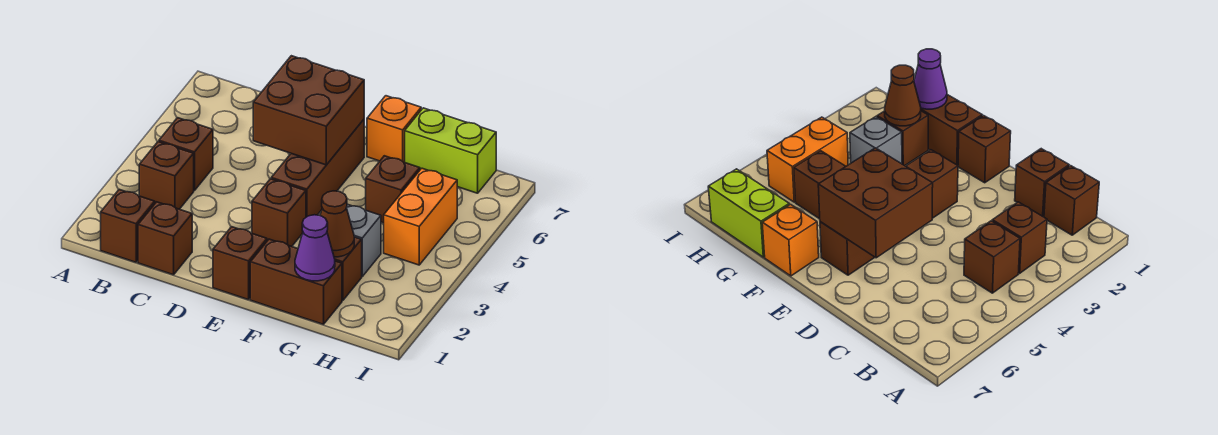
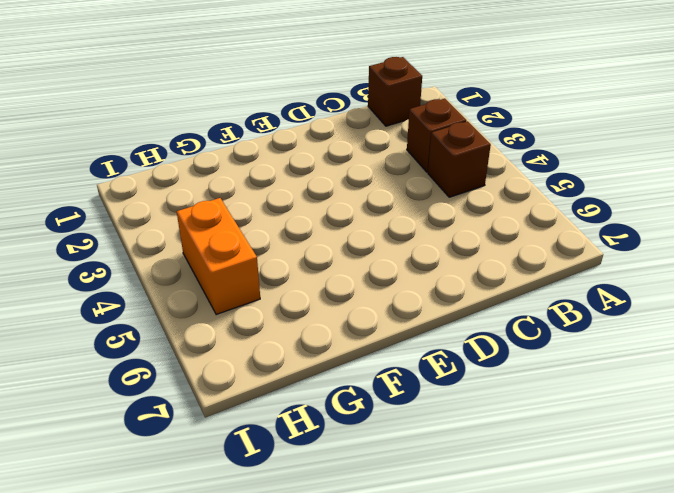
none -> brown 1x1 brick [138,202,192,275]
none -> brown 1x1 brick [213,227,267,300]
none -> brown 1x1 brick [252,179,306,246]

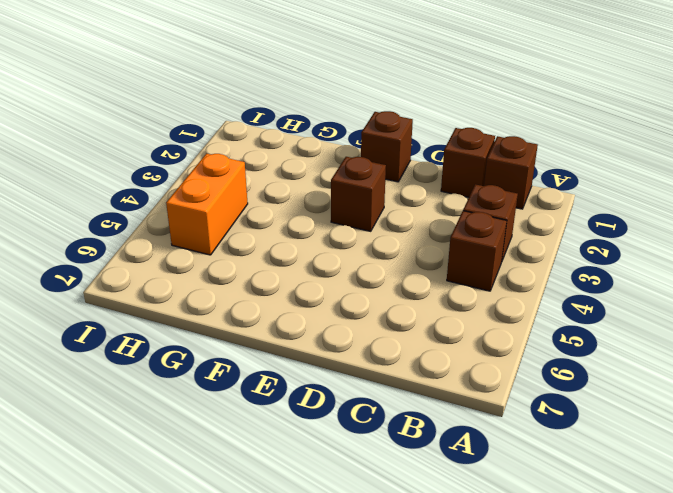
none -> brown 1x3 brick [271,120,364,217]
none -> brown 1x2 brick [250,239,342,324]
none -> orange 1x1 brick [367,96,421,162]

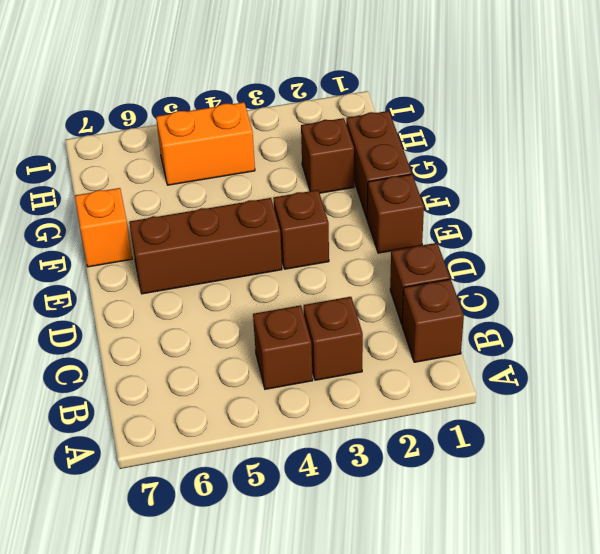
none -> grey 1x1 brick [347,204,381,276]
none -> brown 1x1 brick [366,156,420,223]
none -> lime 1x2 brick [405,108,496,193]

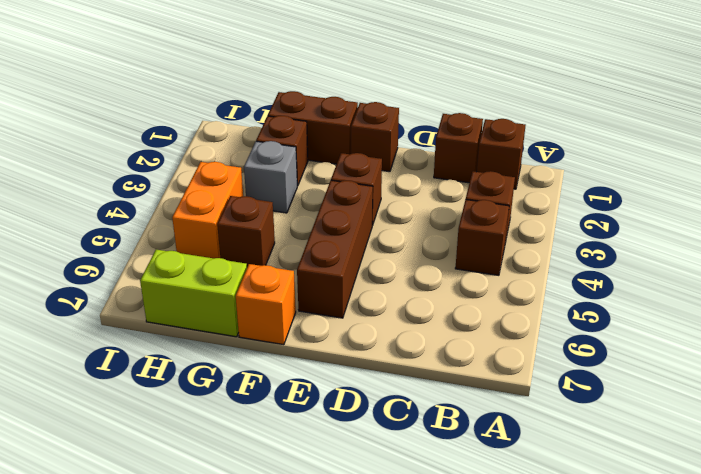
none -> brown 2x2 brick [253,56,364,165]
none -> purple 1x1 cone [295,215,335,281]
none -> brown 1x1 cone [320,191,354,257]

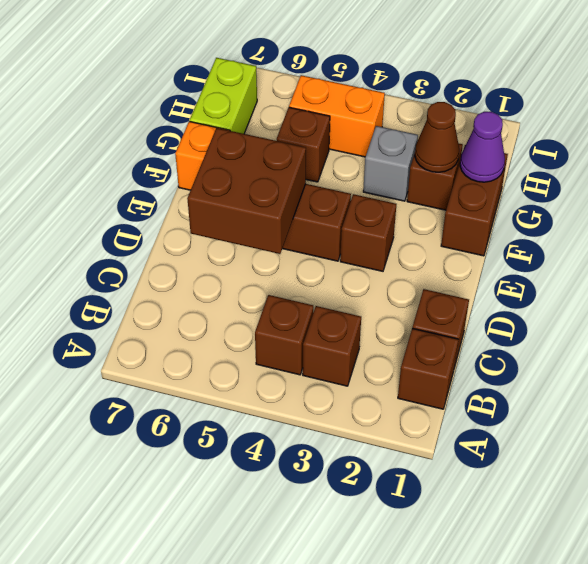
none -> brown 1x1 brick [213,227,267,300]

